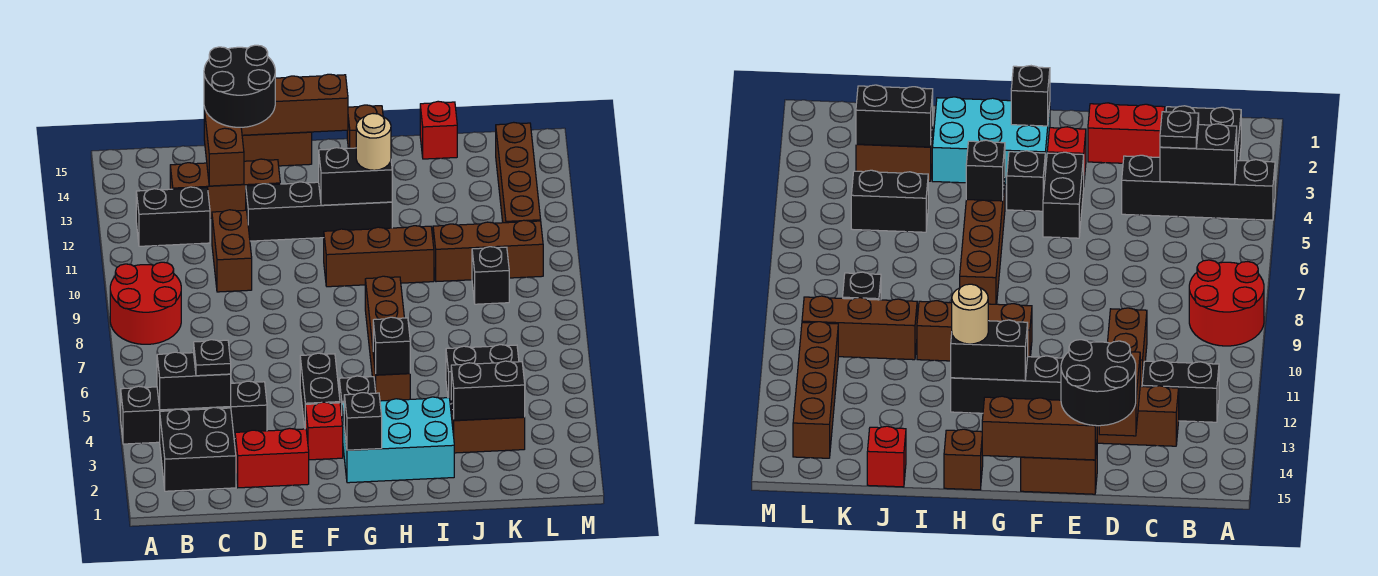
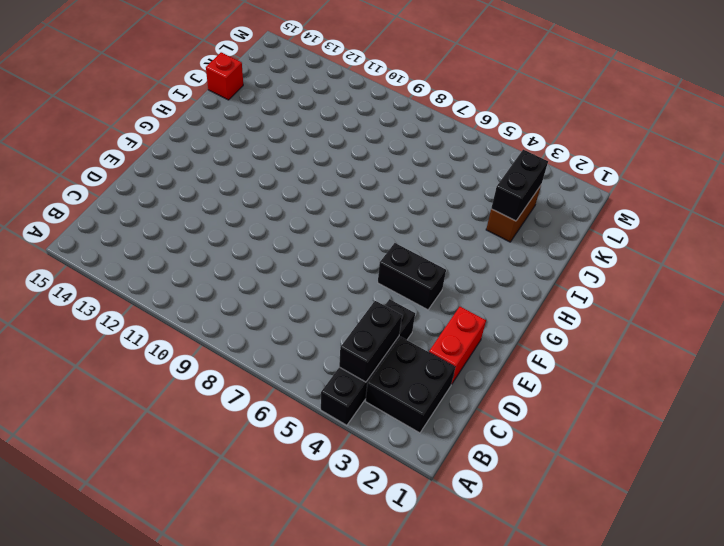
none -> red 2x2 round brick [110,262,181,344]
none -> black 1x2 brick [136,187,210,246]
none -> brown 1x3 brick [170,159,280,218]
none -> brown 1x2 brick [212,210,252,292]

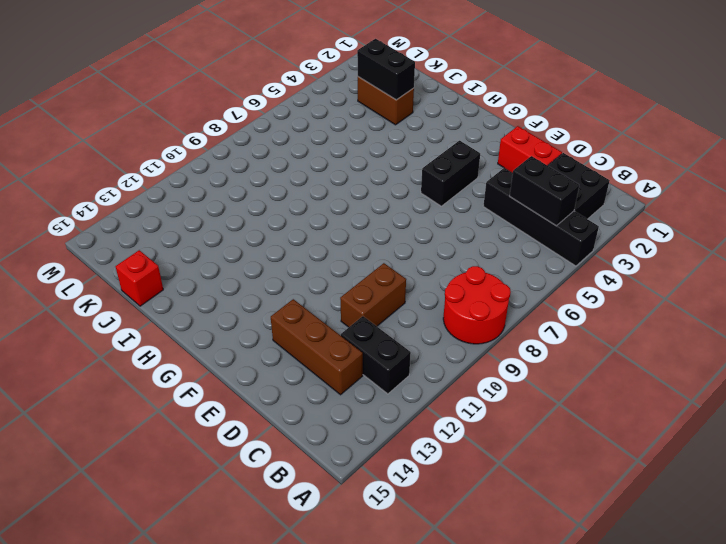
none -> black 1x4 brick [246,182,392,241]
none -> brown 1x2 brick [242,132,312,166]
none -> red 1x1 brick [305,402,343,460]
none -> cyan 2x3 brick [342,397,454,483]

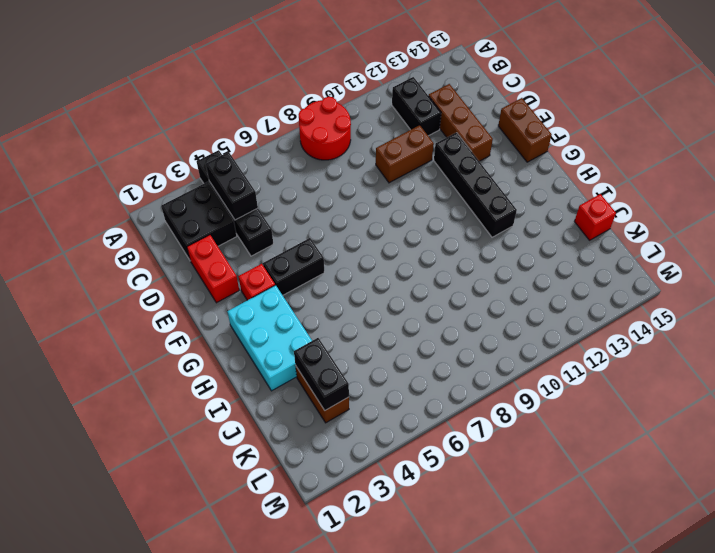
none -> black 1x1 brick [339,376,376,415]
none -> brown 1x3 brick [324,226,434,287]
none -> brown 1x4 brick [365,276,410,401]
none -> brown 1x1 brick [347,105,383,148]

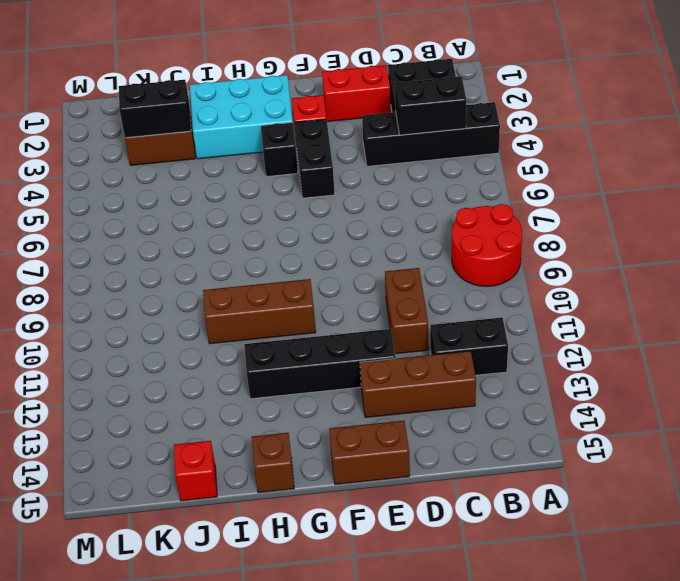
none -> brown 1x4 brick [365,276,410,401]
none -> black 1x2 brick [446,345,519,404]
none -> brown 1x3 brick [433,220,543,282]
none -> black 1x1 brick [472,247,509,304]

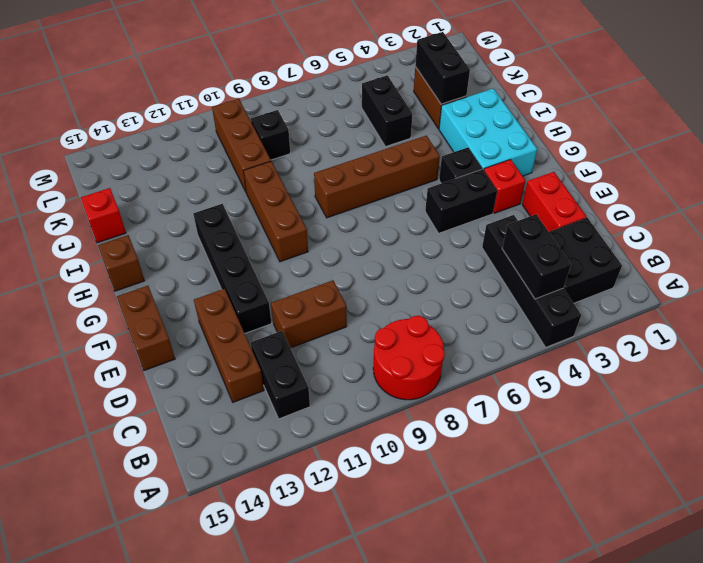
none -> brown 1x4 brick [496,122,541,223]
none -> brown 1x2 brick [204,107,244,186]
none -> brown 1x3 brick [241,74,348,135]
none -> black 1x1 brick [344,393,382,450]

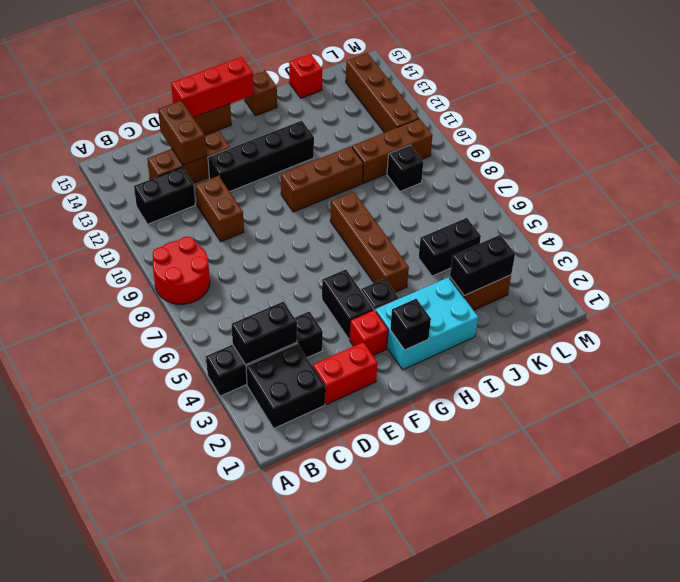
red 1x3 brick [171,57,254,118] -> brown 1x3 brick [241,74,348,135]
none -> black 1x2 brick [319,148,392,205]
none -> black 1x1 brick [373,317,410,375]
none -> black 1x1 plate [193,340,231,376]
none -> black 2x2 round brick [204,45,275,127]

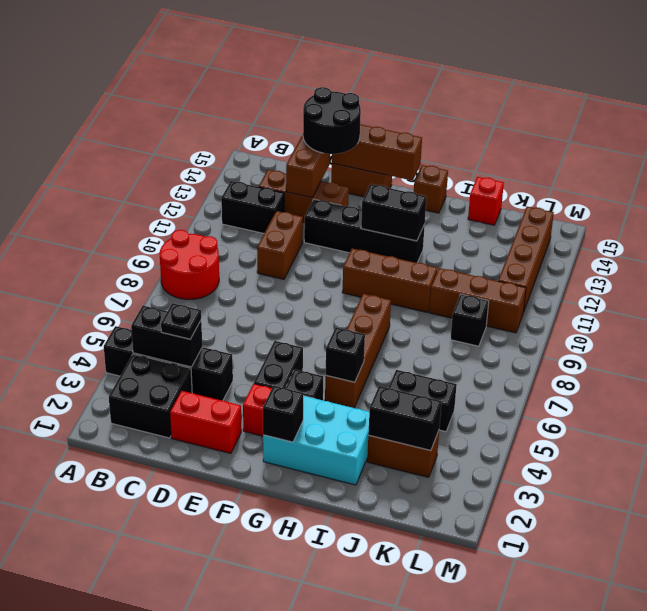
none -> tan 1x1 round brick [356,114,391,170]

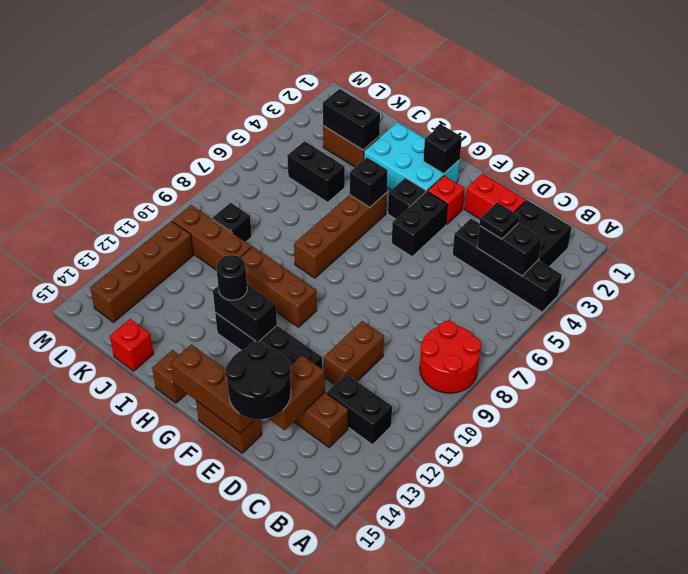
black 1x1 round brick [216,255,247,300] -> tan 1x1 round brick [356,114,391,170]

